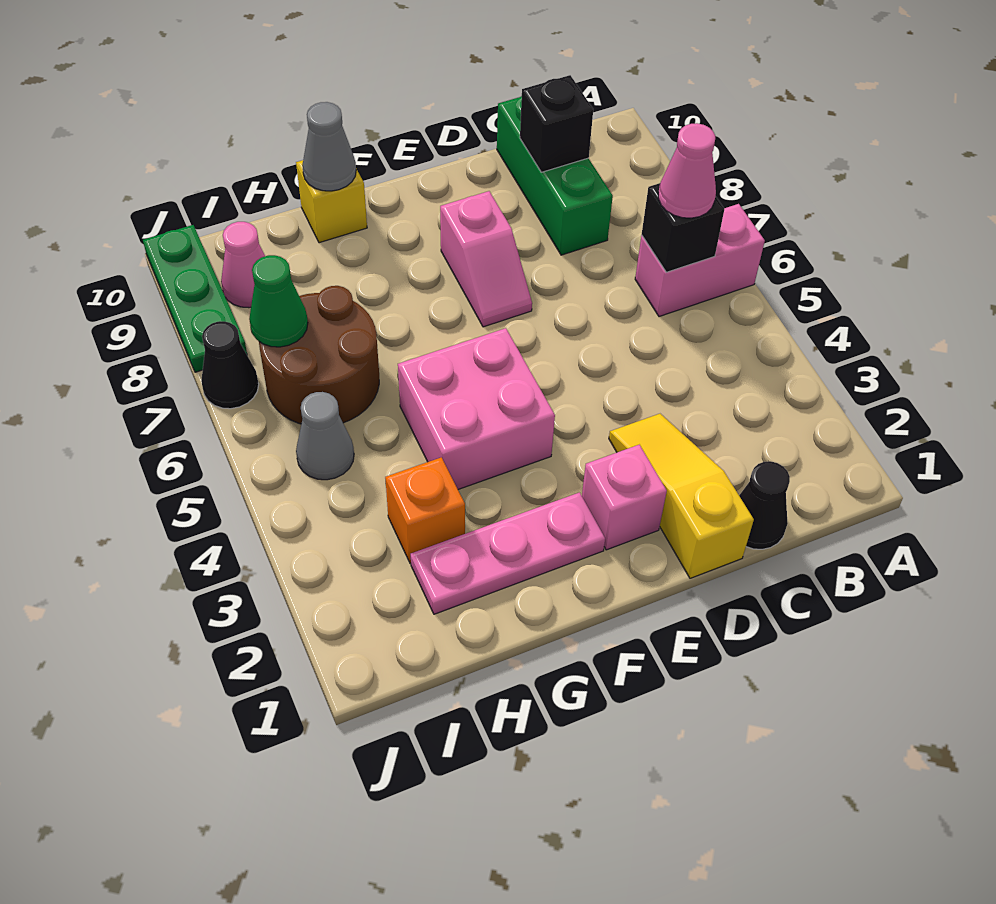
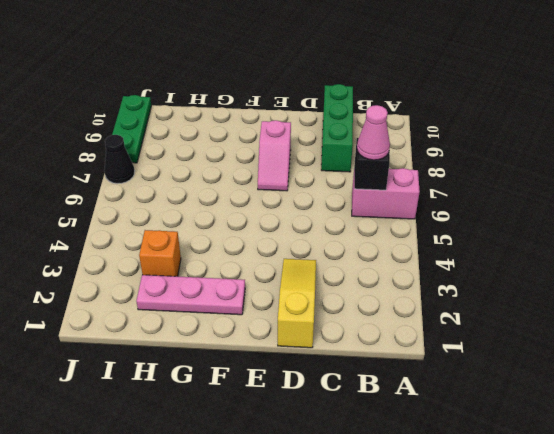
none -> black 1x1 cone [739,461,790,549]
none -> pink 1x1 brick [582,445,667,550]
none -> pink 2x2 brick [398,328,555,489]

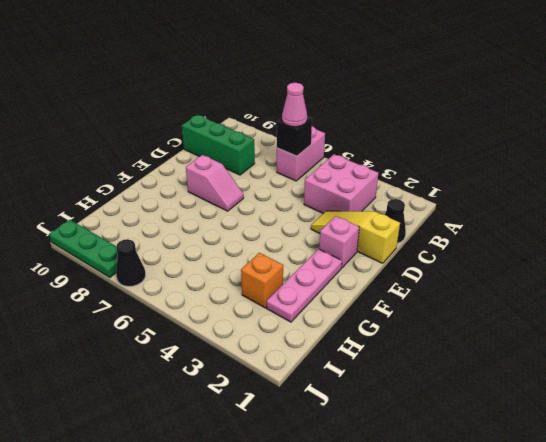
pink 2x2 brick [304,154,378,213] -> pink 2x2 brick moved to [398,328,555,489]
none -> yellow 1x1 brick [296,160,367,243]
none -> brown 2x2 round brick [259,286,379,424]
none -> grey 1x1 cone [296,392,354,480]

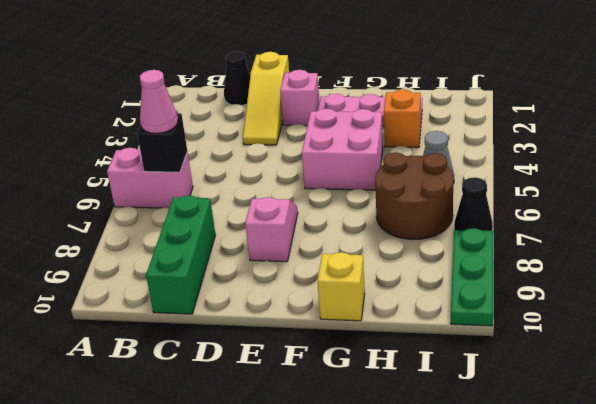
none -> pink 1x1 cone [221,222,265,308]
none -> black 1x1 brick [520,75,593,172]
none -> grey 1x1 cone [302,102,356,191]

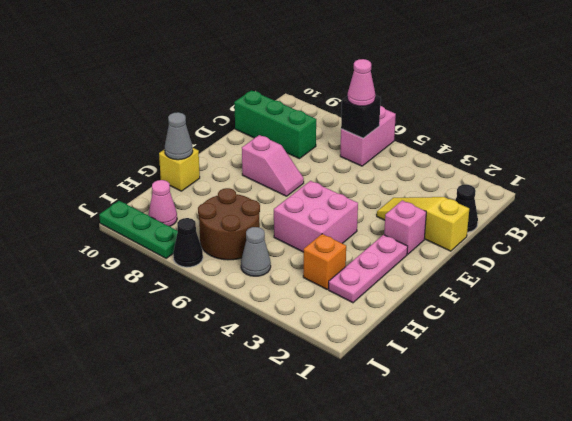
none -> black 1x1 brick [520,75,593,172]
none -> green 1x1 cone [249,255,308,347]

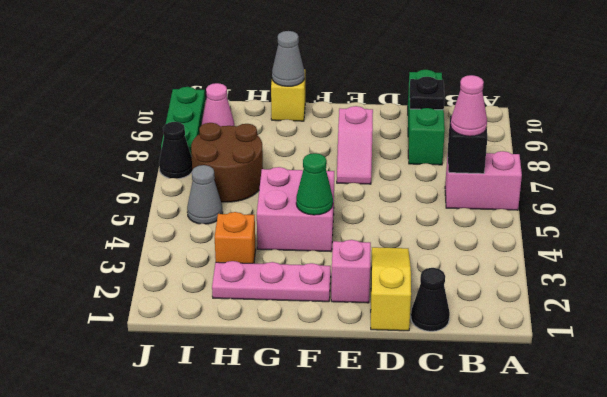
black 1x1 plate [410,77,444,110] -> black 1x1 brick [520,75,593,172]
green 1x1 cone [296,153,333,215] -> green 1x1 cone moved to [249,255,308,347]

